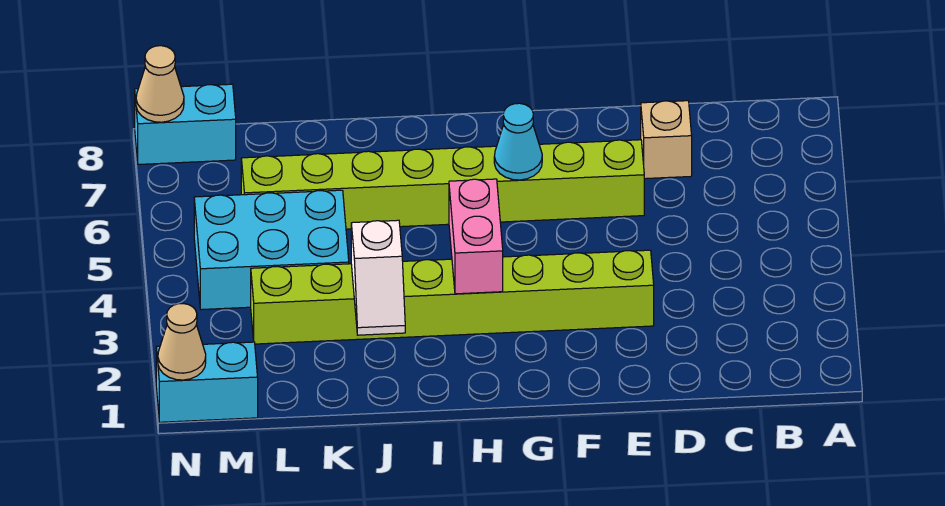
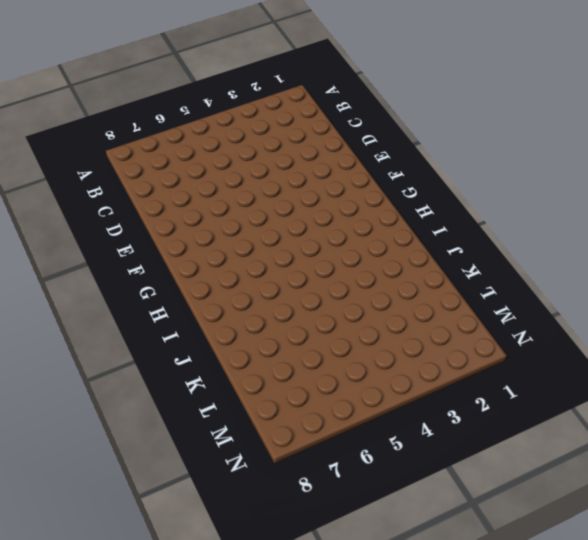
none -> tan 1x1 brick [641,101,692,179]
none -> lime 1x8 brick [251,250,654,344]

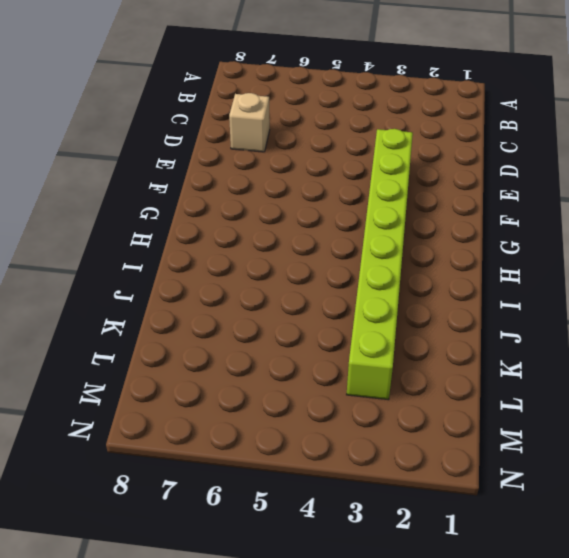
none -> lime 1x8 brick [241,140,644,229]
none -> cyan 2x3 brick [194,190,349,310]

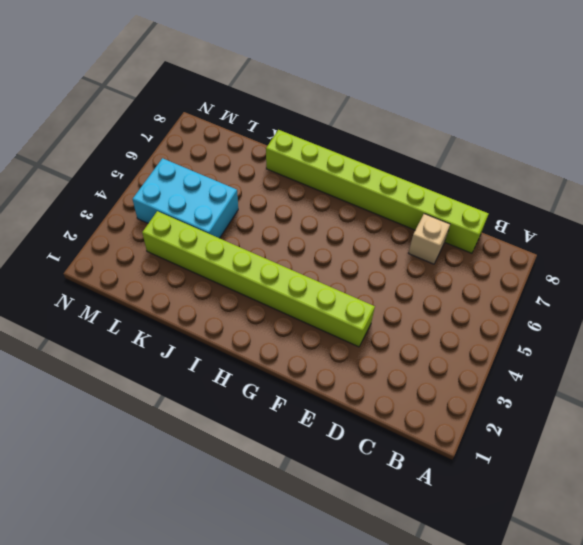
lime 1x8 brick [266,130,488,253] -> lime 1x8 brick moved to [241,140,644,229]
none -> cyan 1x2 brick [156,342,258,422]
none -> cyan 1x2 brick [135,84,236,165]

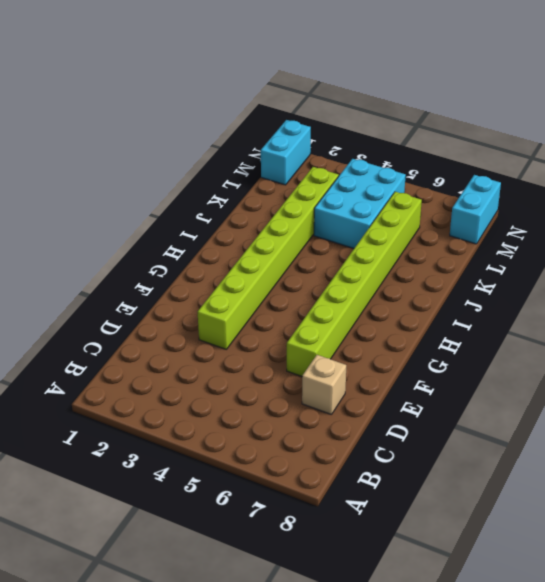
none -> cyan 1x1 cone [494,103,542,180]
none -> pink 1x2 brick [449,179,503,294]

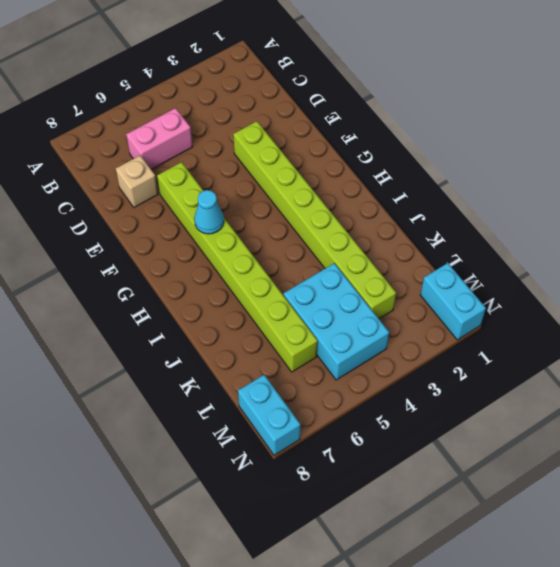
pink 1x2 brick [126,108,193,169] -> pink 1x2 brick moved to [449,179,503,294]
none -> white 1x2 slope [351,220,405,335]
none -> tan 1x1 cone [158,304,206,380]

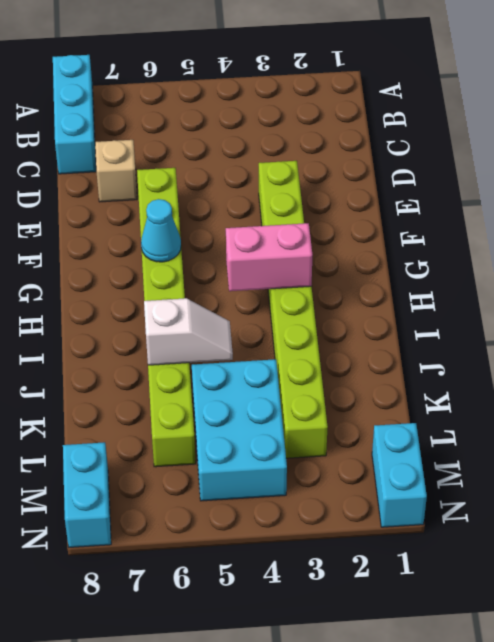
cyan 1x3 brick [53,55,96,174] -> none
white 1x2 slope [144,298,233,365] -> white 1x2 slope moved to [351,220,405,335]
none -> tan 1x1 cone [158,304,206,380]
none -> tan 1x1 cone [136,46,184,122]

